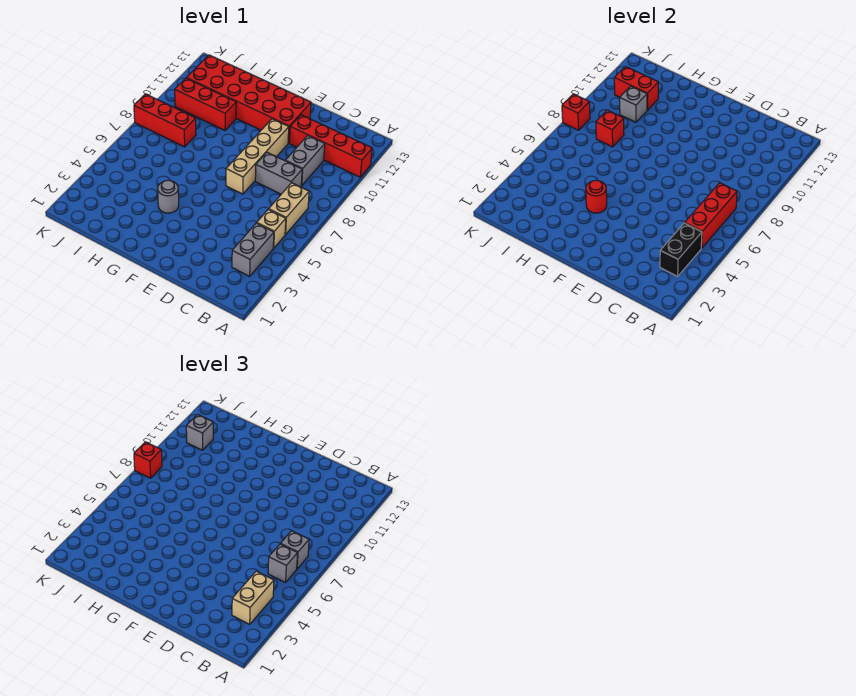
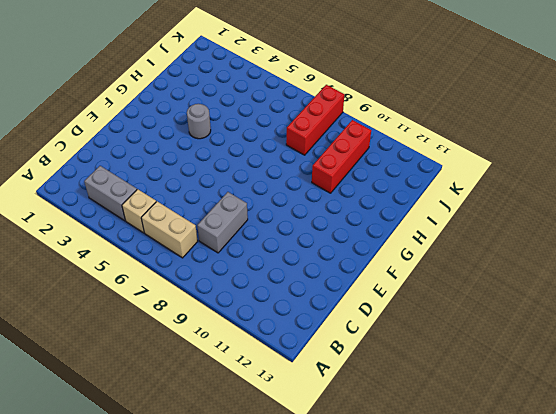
none -> red 1x4 brick [289,115,372,177]
none -> grey 1x2 brick [285,136,325,186]
none -> tan 1x4 brick [226,119,289,194]

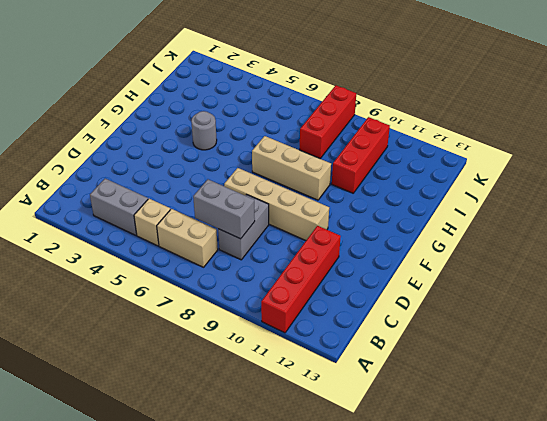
grey 1x2 brick [193,179,255,239] -> grey 1x2 brick moved to [285,136,325,186]
tan 1x3 brick [252,136,331,200] -> none
none -> red 2x6 brick [187,55,311,143]
none -> black 1x2 brick [660,223,702,276]
none -> red 1x3 brick [685,183,737,248]

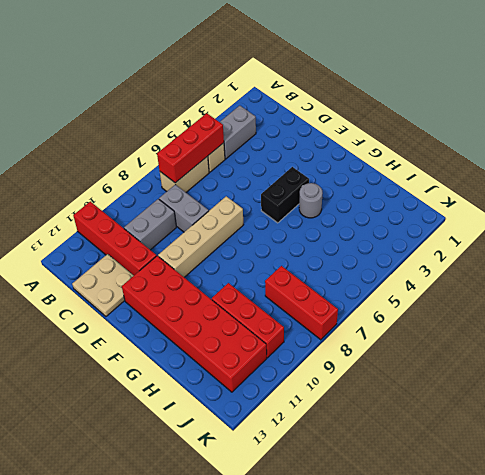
tan 2x2 plate [72,254,134,316] -> none
black 1x2 brick [261,167,309,223] -> black 1x2 brick moved to [660,223,702,276]
none -> red 1x1 round brick [586,180,607,213]
none -> red 1x1 brick [596,110,624,147]
none -> grey 1x1 brick [620,86,647,122]

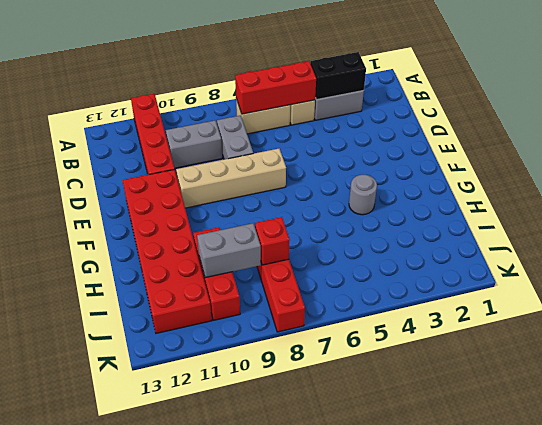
grey 1x2 brick [197,223,261,278] -> grey 1x1 brick [620,86,647,122]
none -> red 1x1 round brick [586,180,607,213]
none -> red 1x2 brick [614,67,658,110]
none -> red 1x1 brick [562,94,590,130]

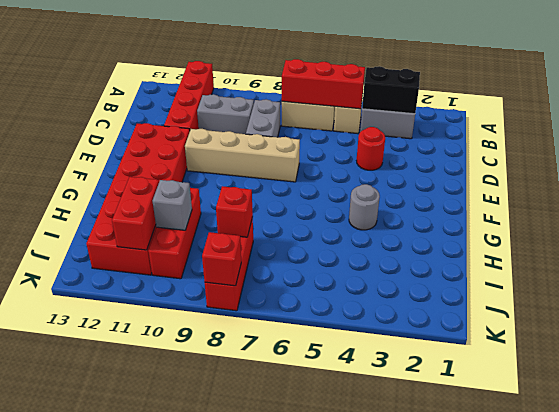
red 1x1 round brick [357,127,385,170] -> red 1x1 round brick moved to [586,180,607,213]
none -> tan 1x2 brick [232,571,274,624]
none -> grey 1x1 brick [268,544,298,583]
none -> grey 1x1 brick [281,531,309,569]

